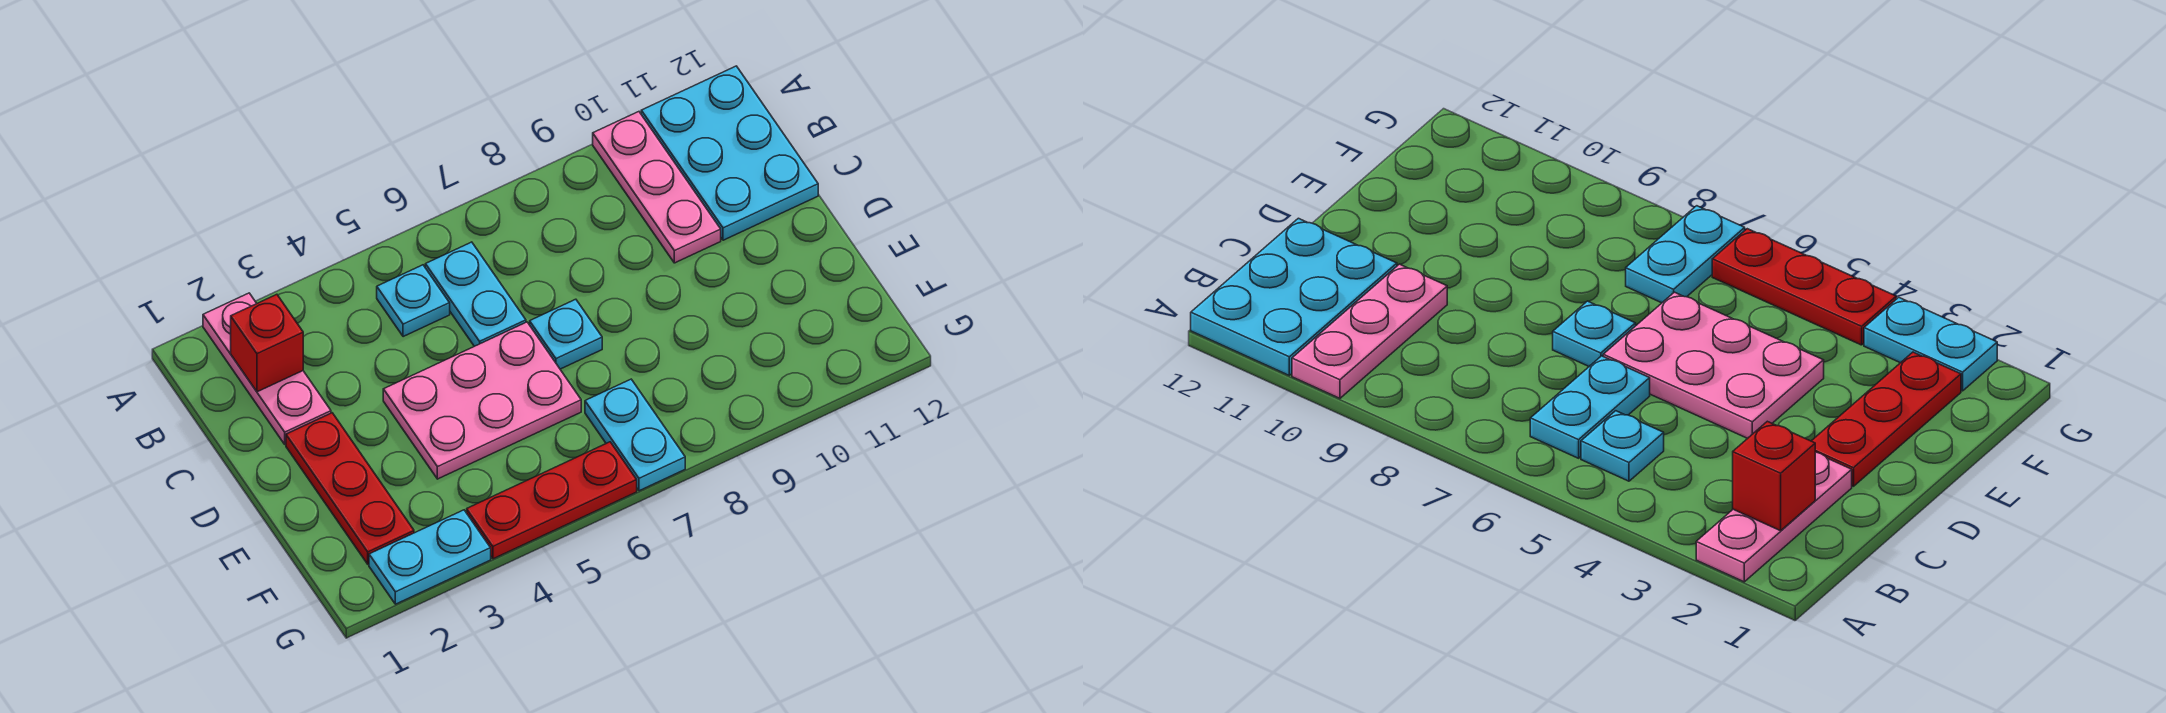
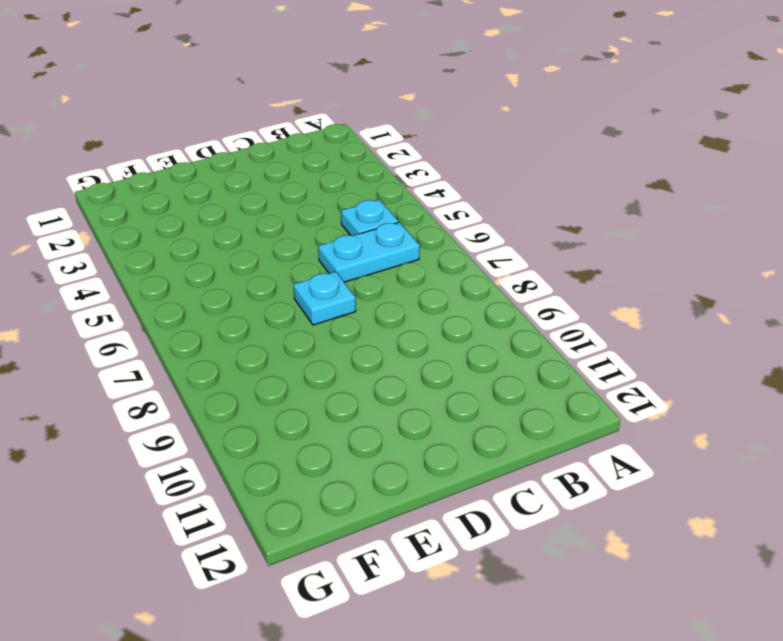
none -> pink 1x3 plate [203,293,331,444]
none -> pink 1x3 plate [593,112,721,263]
none -> cyan 2x3 plate [641,66,818,240]

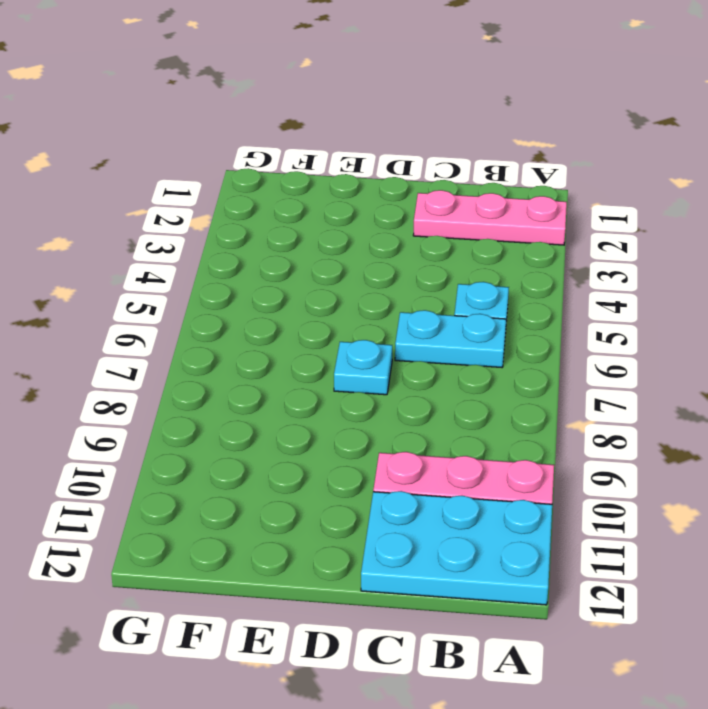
none -> red 1x3 plate [286,413,414,564]
none -> pink 2x3 plate [383,322,581,479]
none -> cyan 1x2 plate [585,379,685,491]

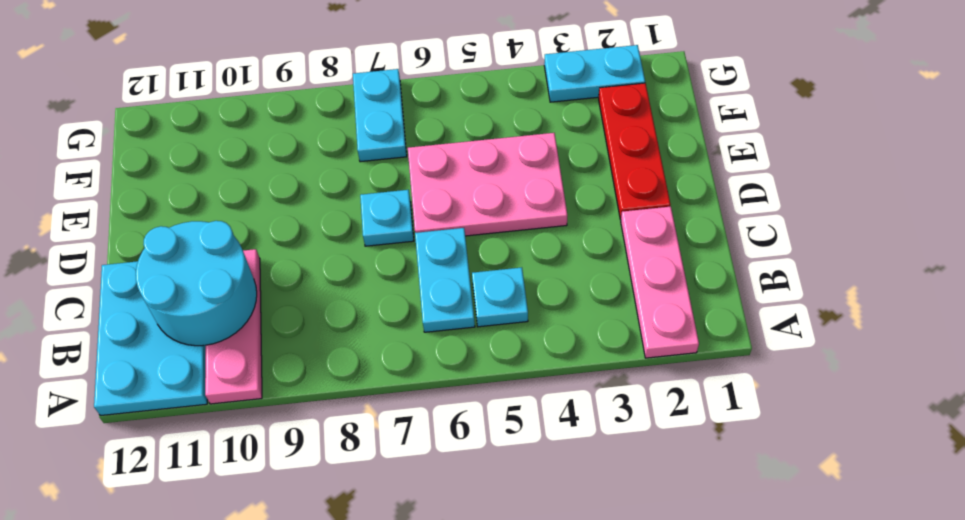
cyan 2x2 round brick [136,221,257,346] -> none
none -> red 1x3 plate [467,442,637,559]
none -> red 1x1 brick [231,294,303,392]

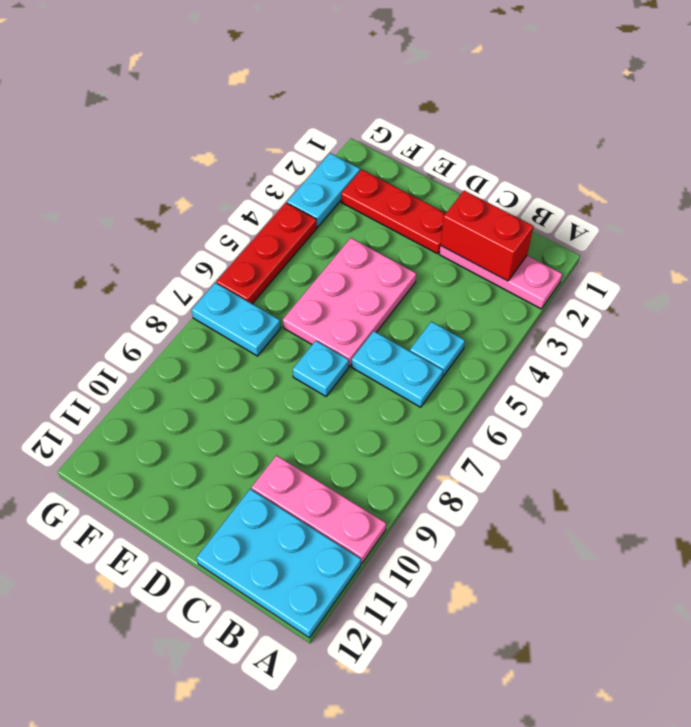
red 1x2 brick [440,191,533,281] -> red 1x1 brick [231,294,303,392]

